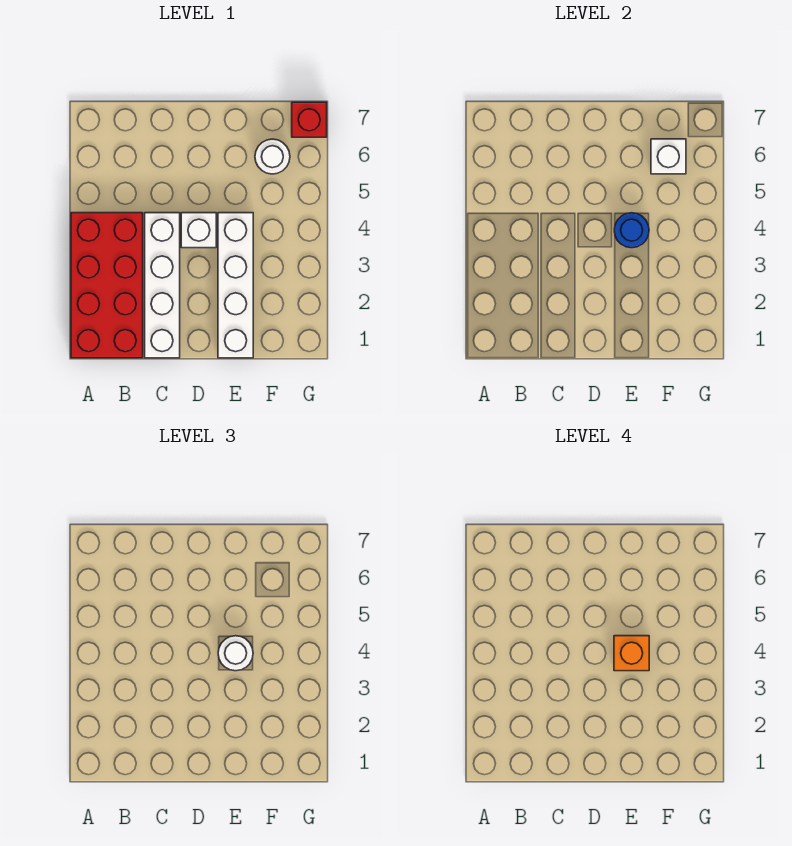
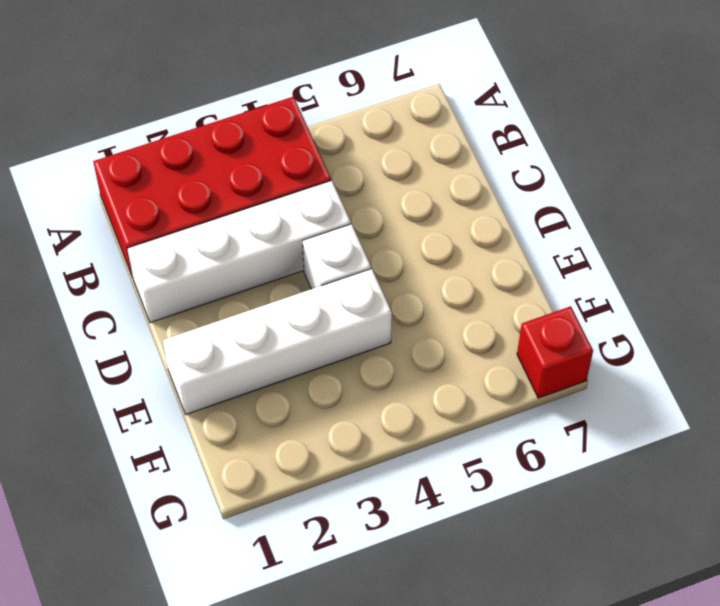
none -> white 1x1 round brick [255,139,290,174]
none -> blue 1x1 round brick [614,213,649,248]

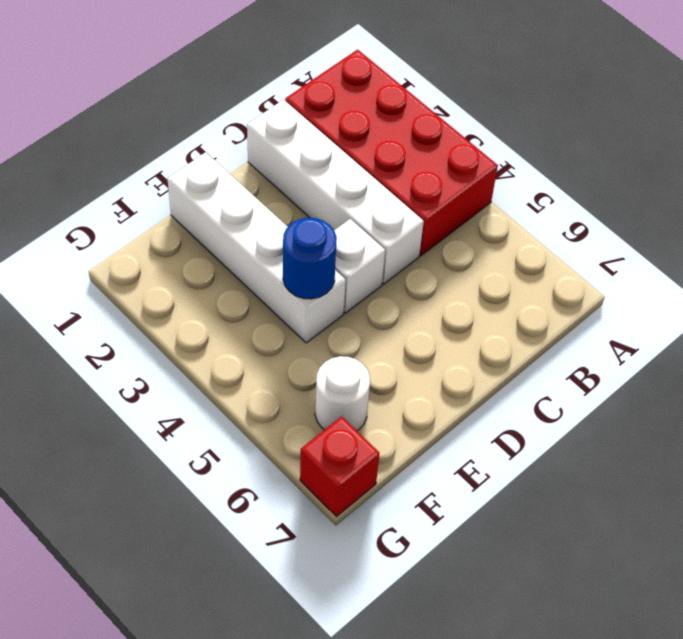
none -> white 1x1 brick [651,139,686,174]
none -> white 1x1 round brick [218,636,253,671]

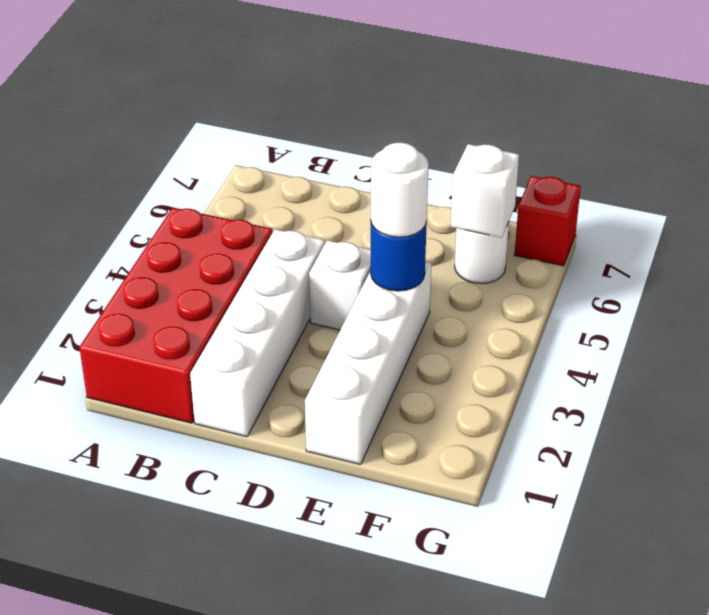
none -> orange 1x1 brick [614,636,649,671]

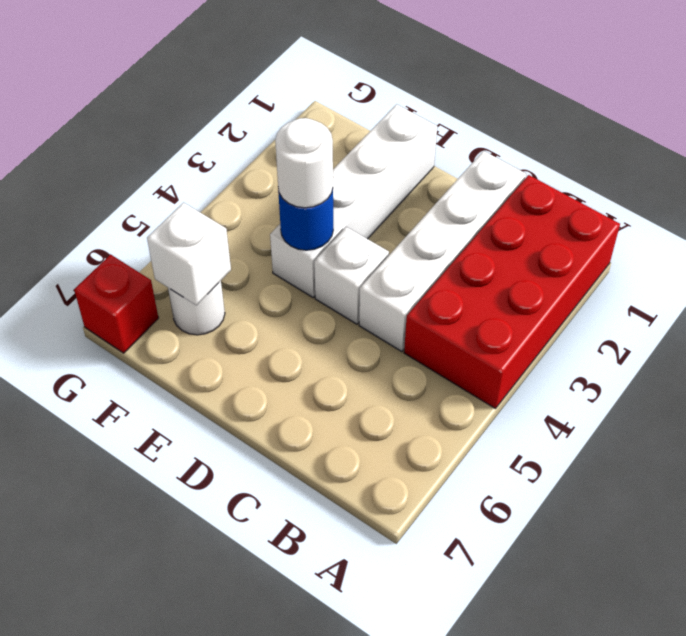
none -> orange 1x1 brick [614,636,649,671]

